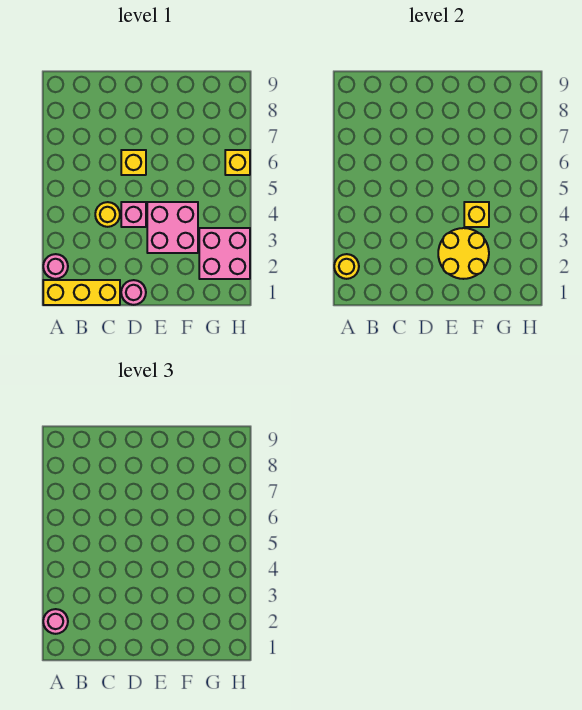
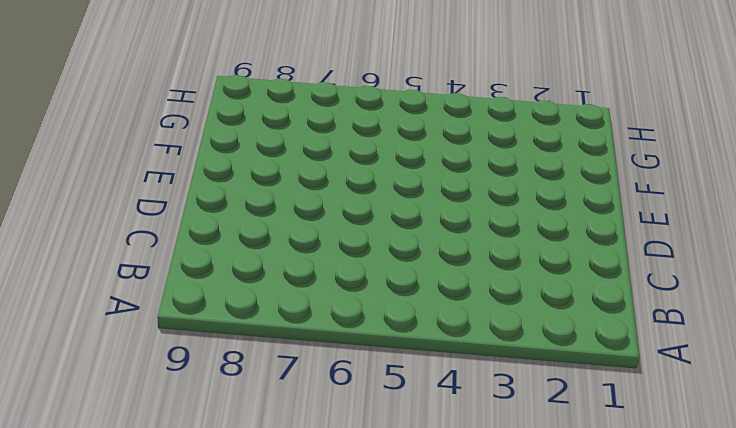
none -> yellow 1x3 brick [43,280,120,305]
none -> pink 1x1 round brick [43,254,68,279]
none -> yellow 1x1 round brick [95,202,120,227]

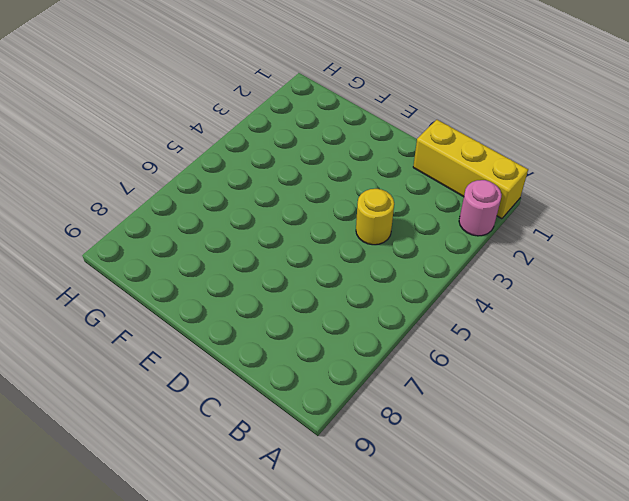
none -> pink 1x1 round brick [121,280,146,305]
none -> pink 1x1 brick [121,202,146,227]
none -> yellow 1x1 brick [121,150,146,175]

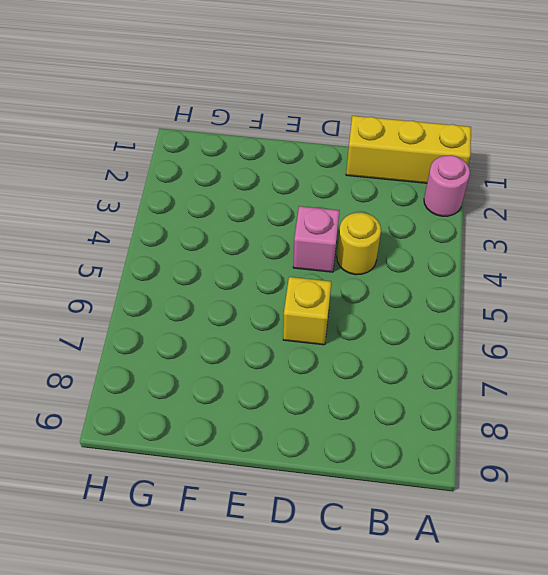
none -> pink 1x1 round brick [121,280,146,305]
none -> pink 2x2 brick [147,202,198,253]
none -> pink 2x2 brick [199,228,250,279]

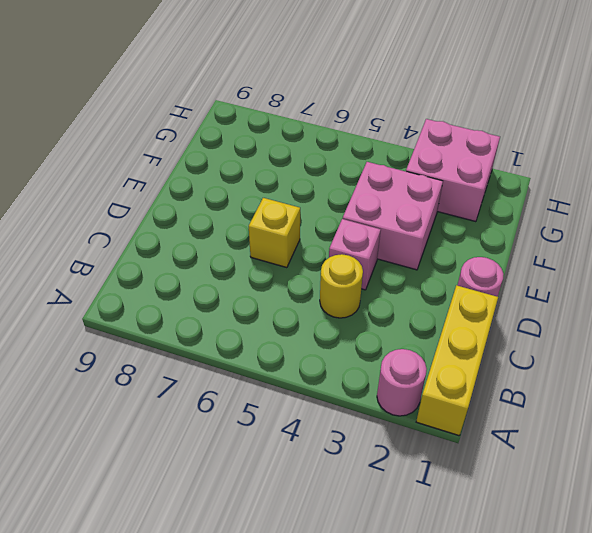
none -> yellow 1x1 brick [225,150,250,175]
none -> yellow 1x1 round brick [334,254,359,279]
none -> yellow 2x2 round brick [438,228,489,279]

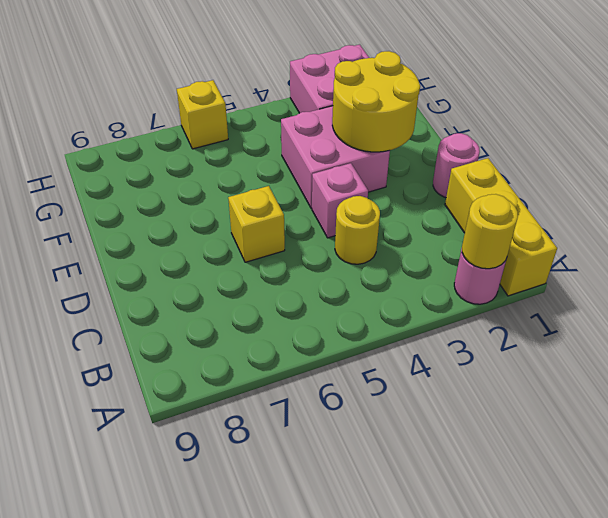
none -> yellow 1x1 brick [464,202,489,227]
none -> pink 1x1 round brick [43,609,68,634]

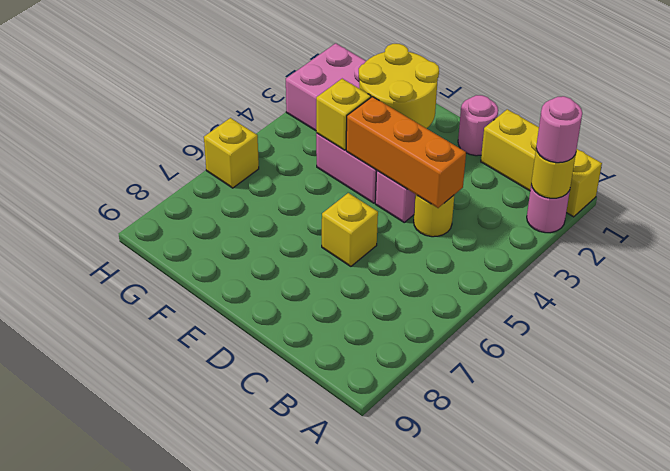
orange 1x3 brick [346,97,466,208] -> none

